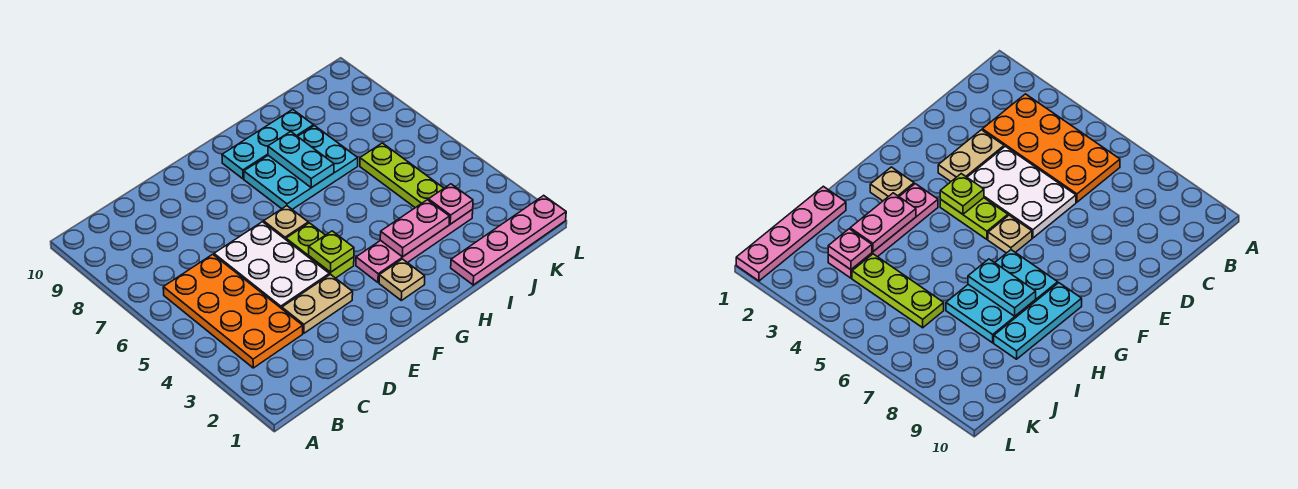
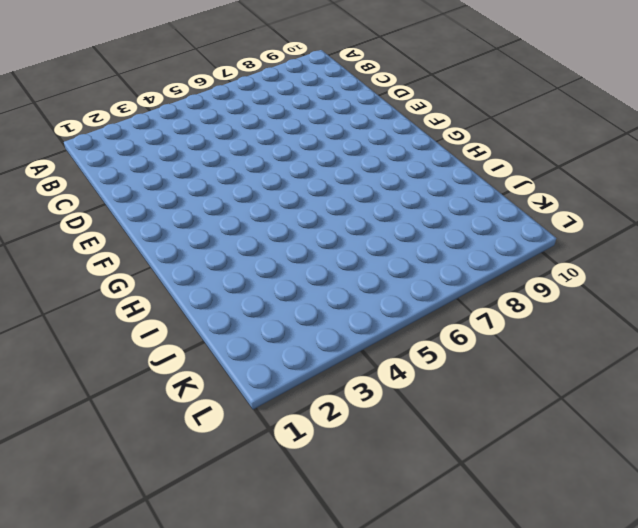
none -> orange 2x4 plate [163,254,303,368]
none -> tan 1x2 plate [282,274,353,333]
none -> white 2x3 plate [214,222,329,309]

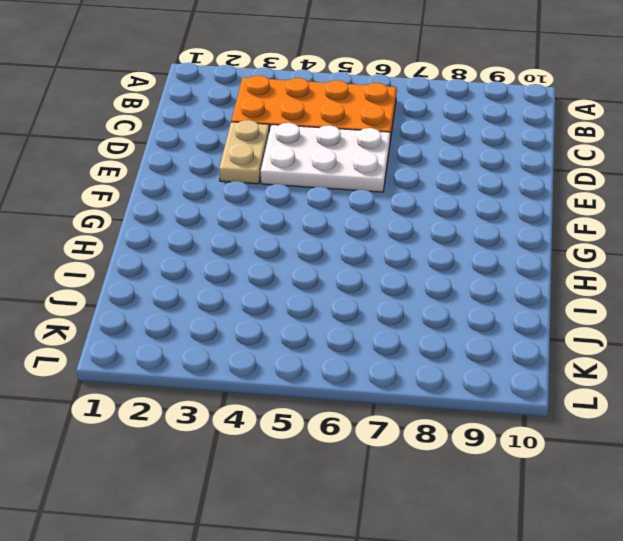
none -> lime 1x2 plate [286,223,354,278]
none -> tan 1x1 plate [264,206,308,239]
none -> tan 1x1 plate [379,259,425,300]

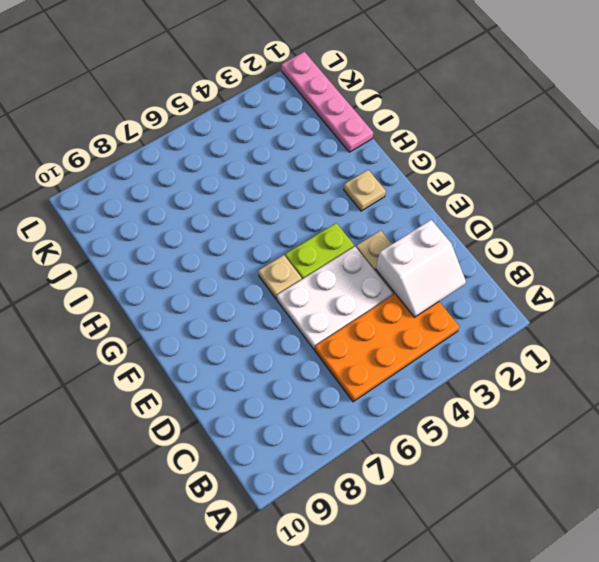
white 2x2 slope [376,220,466,317] -> none
none -> pink 1x4 plate [356,209,473,283]
none -> cyan 2x3 plate [244,126,358,209]
none -> cyan 1x3 plate [222,109,313,179]

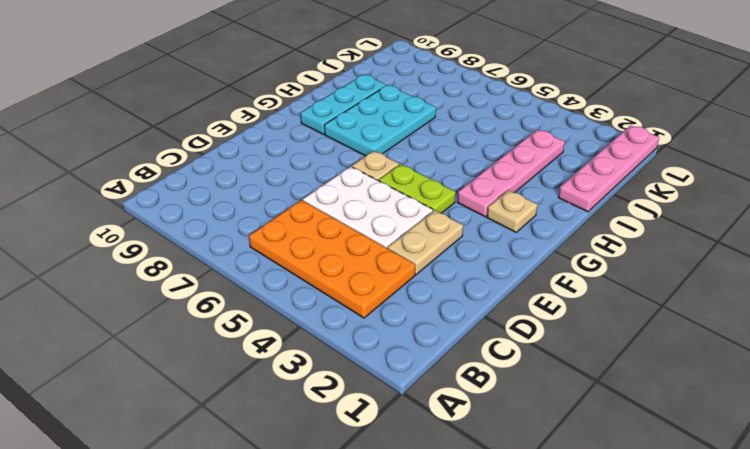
none -> lime 1x3 plate [360,143,444,208]
none -> lime 1x1 plate [309,231,354,272]
none -> pink 1x2 plate [380,200,450,257]

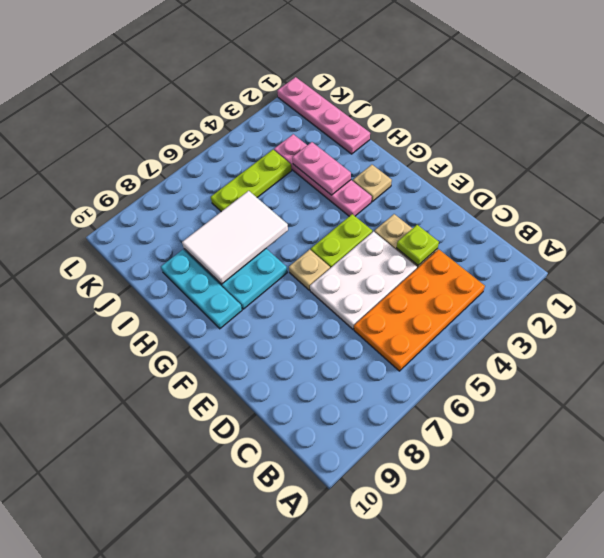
lime 1x1 plate [397,225,439,265] -> lime 1x1 plate moved to [309,231,354,272]
white 2x3 tile [182,191,288,284] -> cyan 1x2 plate [268,132,334,188]
none -> pink 1x1 plate [428,184,473,224]

